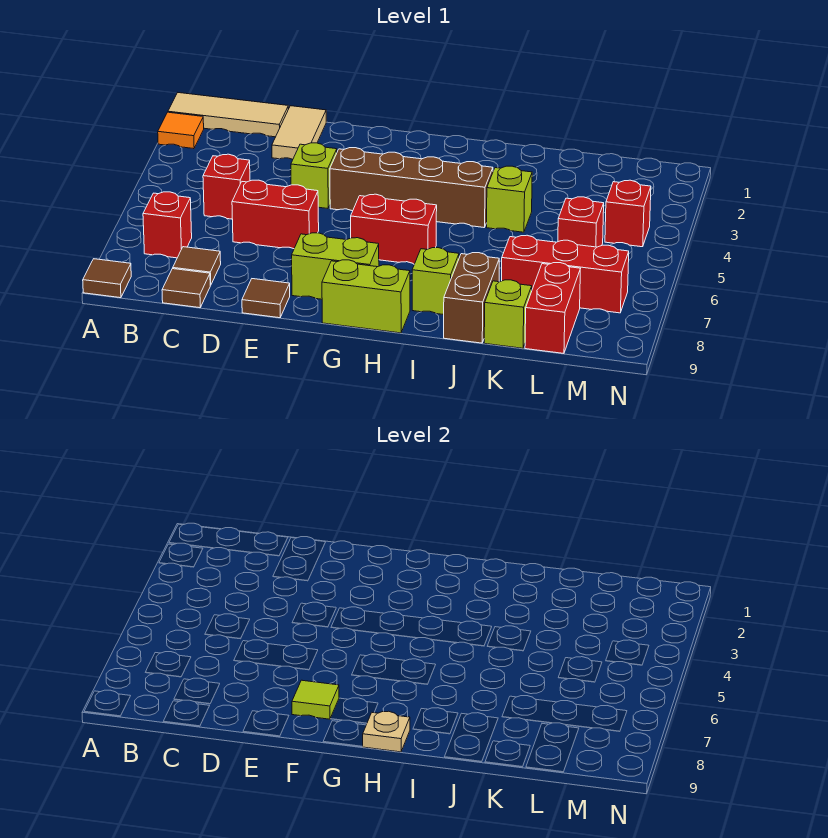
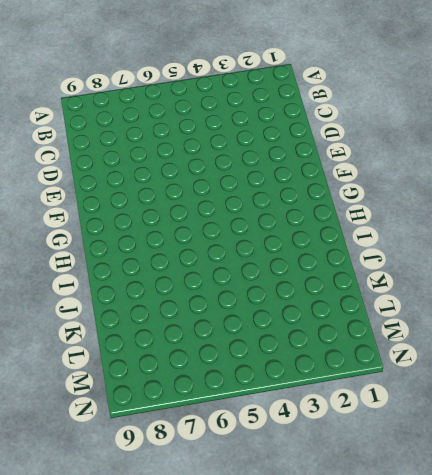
none -> tan 1x3 tile [168,93,288,137]
none -> orange 1x1 tile [158,112,204,149]
none -> brown 1x1 tile [83,259,131,298]

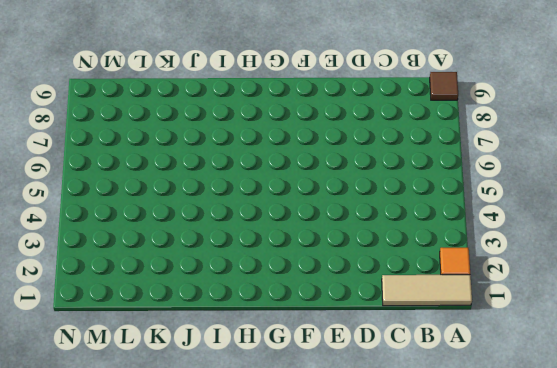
none -> red 1x1 brick [143,192,192,258]
none -> red 1x1 brick [203,154,250,219]
none -> brown 1x1 tile [173,247,221,285]

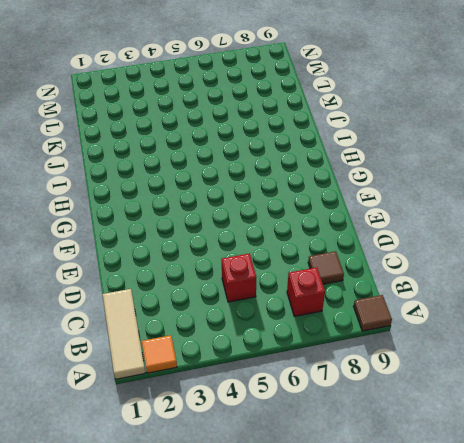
none -> brown 1x1 tile [162,269,210,308]
none -> tan 1x2 tile [272,106,326,159]
none -> red 1x2 brick [232,180,319,249]

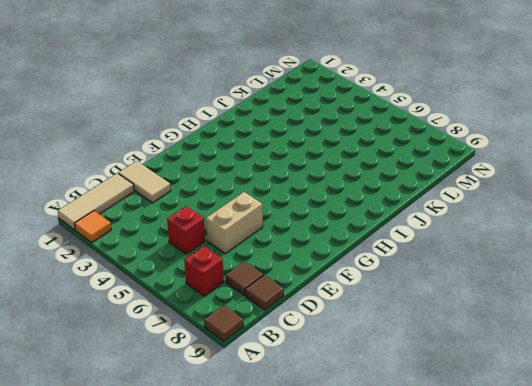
tan 1x2 brick [206,192,263,254] -> red 1x2 brick [232,180,319,249]
none -> lime 1x1 brick [291,143,337,208]
none -> brown 1x1 tile [242,279,290,318]
none -> brown 1x4 brick [330,148,493,227]

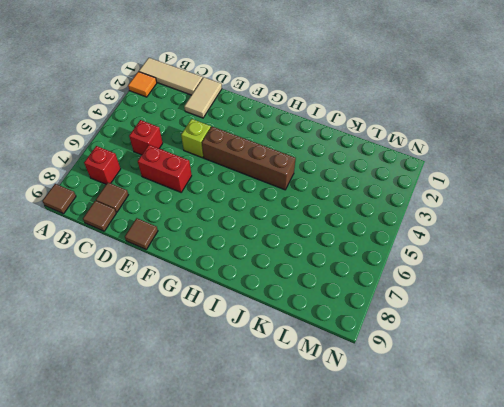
none -> lime 1x2 brick [292,233,379,299]
none -> red 1x2 brick [351,194,437,264]
none -> lime 1x2 brick [322,260,410,333]

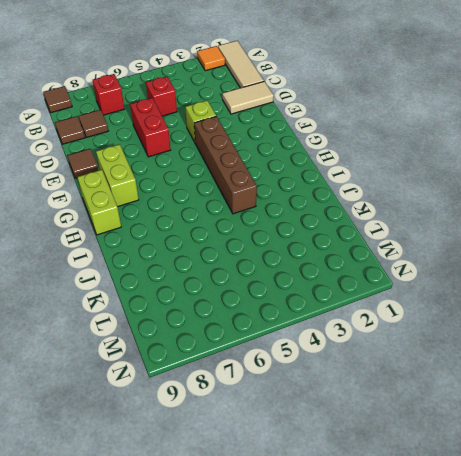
none -> red 1x2 brick [351,194,437,264]
none -> lime 1x1 brick [412,248,459,315]
none -> lime 1x1 brick [487,166,532,232]

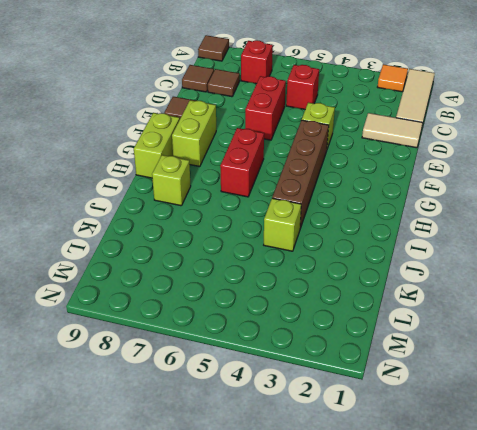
none -> brown 1x2 brick [444,253,499,343]
none -> red 1x3 brick [502,235,629,313]
none -> lime 1x1 brick [484,280,532,348]

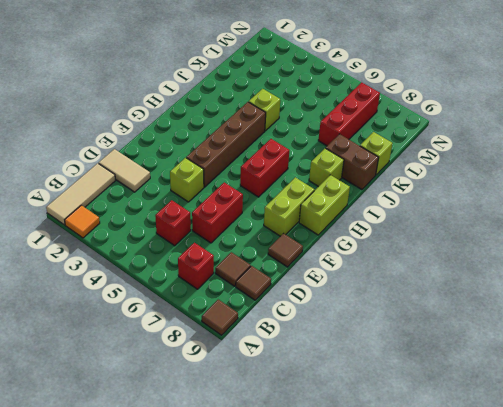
none -> red 1x1 brick [558,197,604,247]
none -> red 1x2 brick [525,263,580,353]
none -> red 1x1 brick [605,180,651,247]

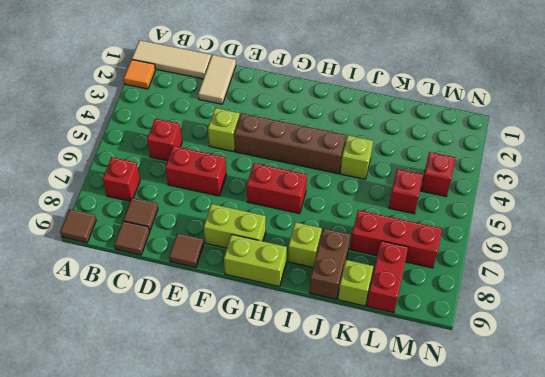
none -> lime 1x1 tile [292,680,339,719]
none -> tan 1x1 plate [362,711,410,752]

